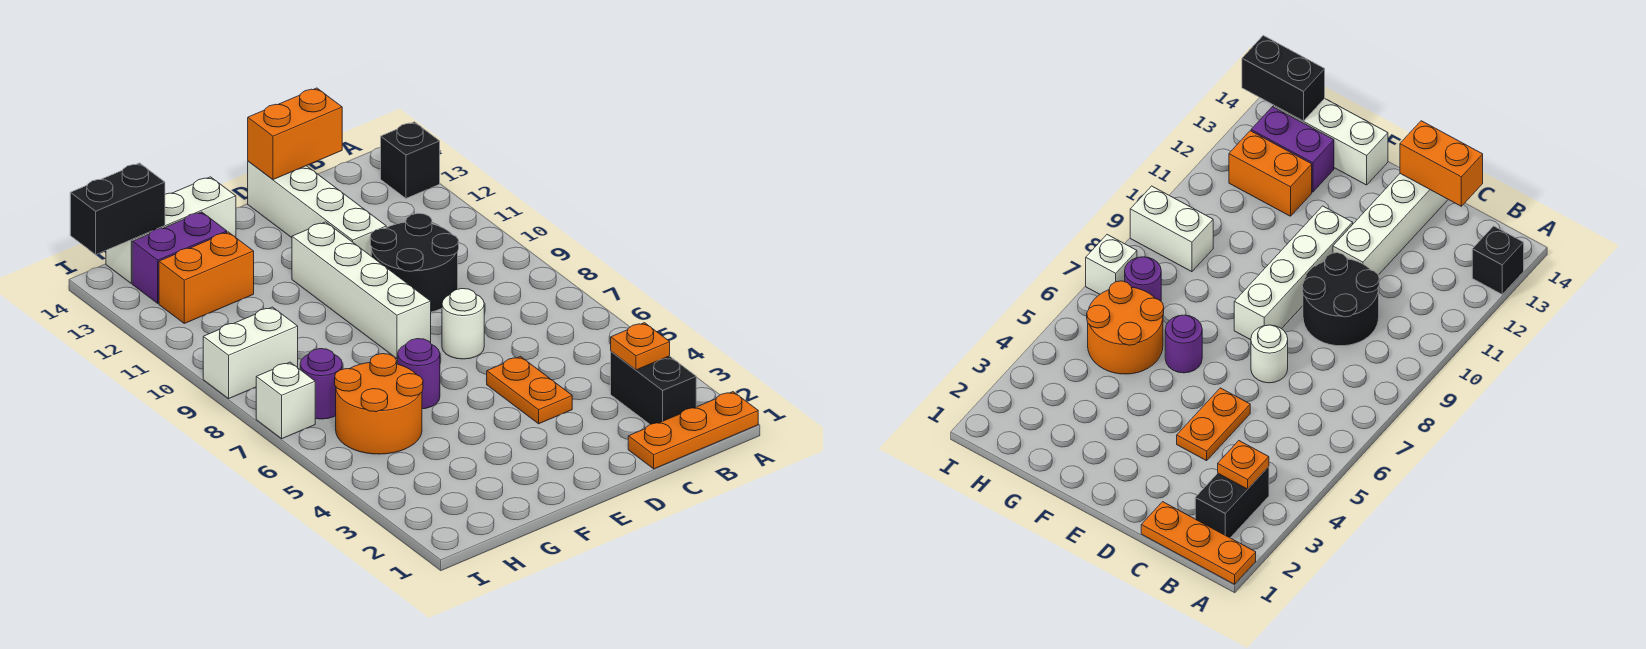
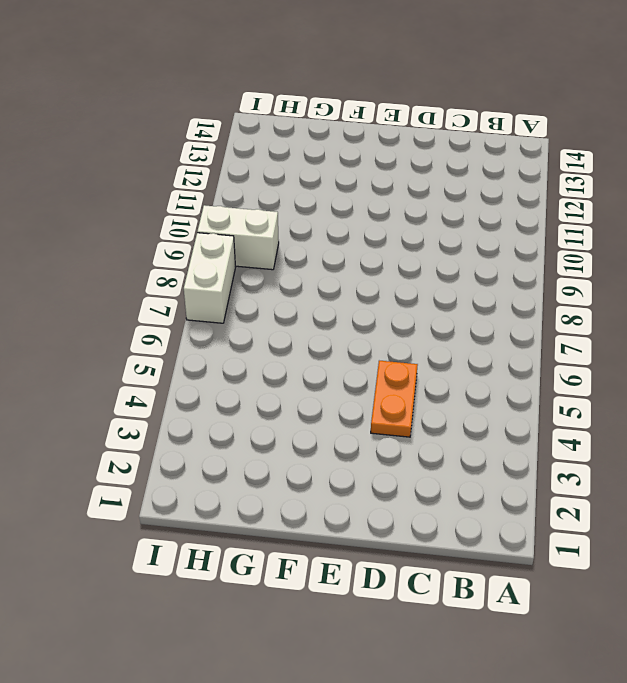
white 1x2 brick [184,233,236,323] -> white 1x1 brick [256,362,315,439]
none -> orange 1x3 plate [628,392,758,469]
none -> black 1x1 brick [381,122,440,198]
none -> black 1x2 brick [611,352,696,424]

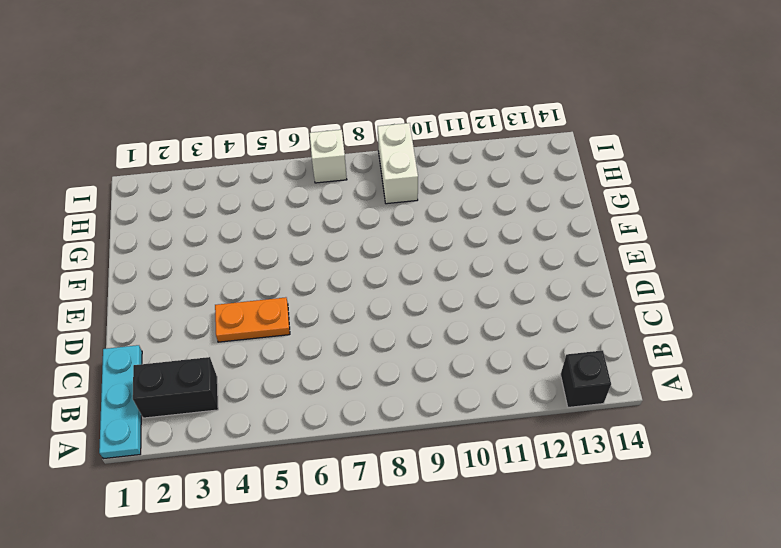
cyan 1x3 plate [99,345,142,459] -> orange 1x3 plate [628,392,758,469]
none -> black 2x2 round brick [370,213,459,312]
none -> white 1x1 round brick [442,289,484,359]
none -> white 1x4 brick [248,161,386,256]

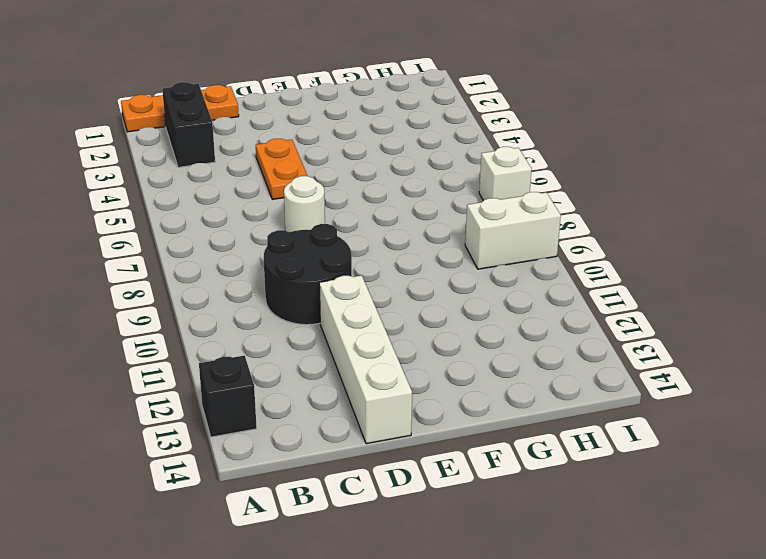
none -> white 1x4 brick [292,222,431,359]
none -> purple 1x1 round brick [398,339,440,409]
none -> white 1x3 brick [106,177,236,283]

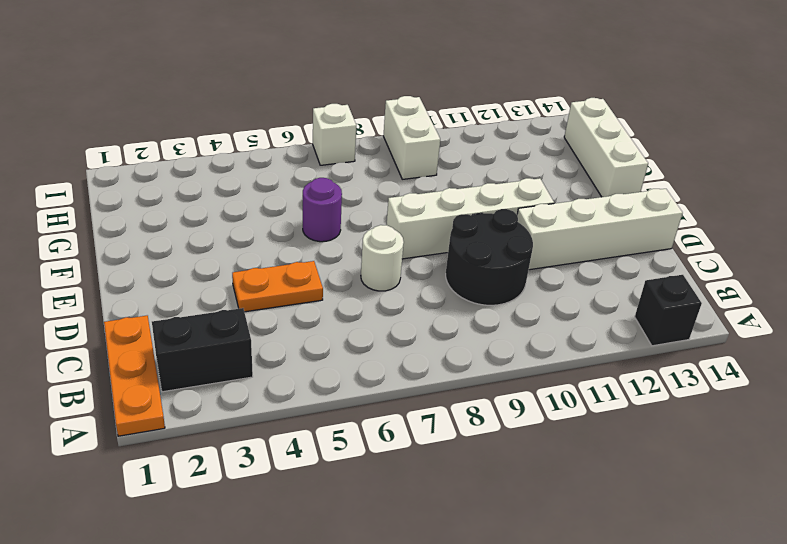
none -> orange 2x2 round brick [335,354,423,454]
none -> orange 1x2 brick [159,232,254,323]
none -> purple 1x2 brick [132,212,227,303]

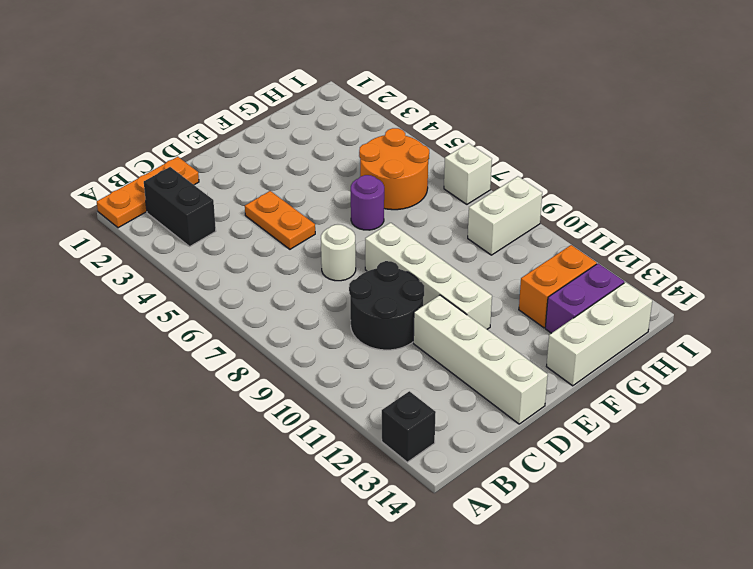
none -> purple 1x1 round brick [300,349,342,419]
none -> orange 1x1 plate [611,323,670,370]
none -> orange 1x2 brick [248,88,342,180]

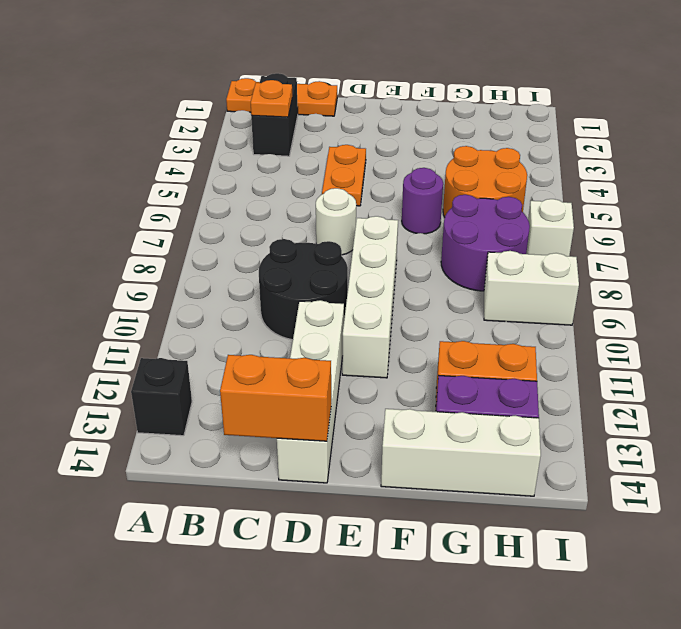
purple 2x2 round brick [441,195,530,291] -> purple 1x1 round brick [300,349,342,419]
none -> black 1x2 brick [70,163,165,254]

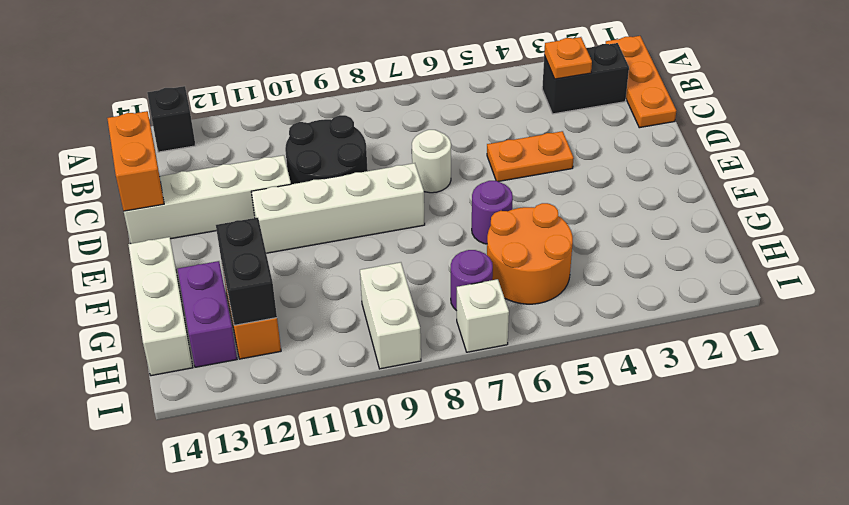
black 1x2 brick [216,218,277,325] -> black 1x2 brick moved to [70,163,165,254]

